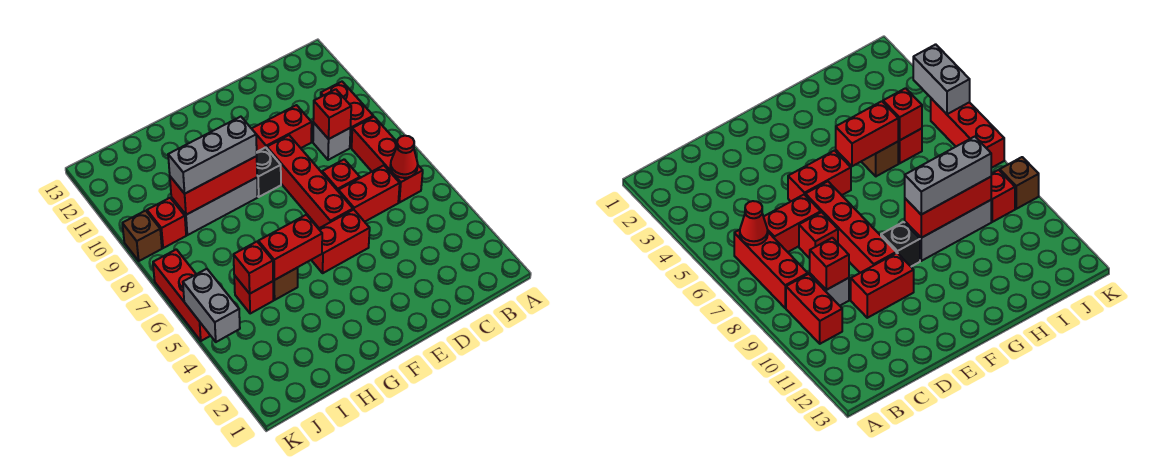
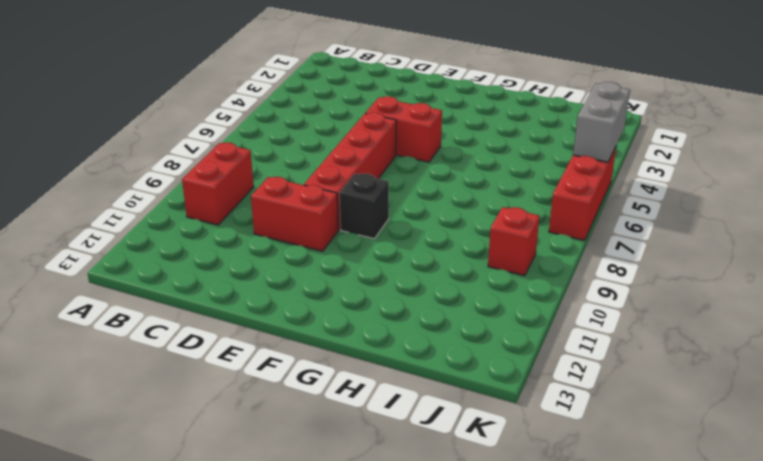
none -> red 1x3 brick [352,117,423,203]
none -> red 1x2 brick [338,165,400,222]
none -> grey 1x1 brick [313,123,350,160]

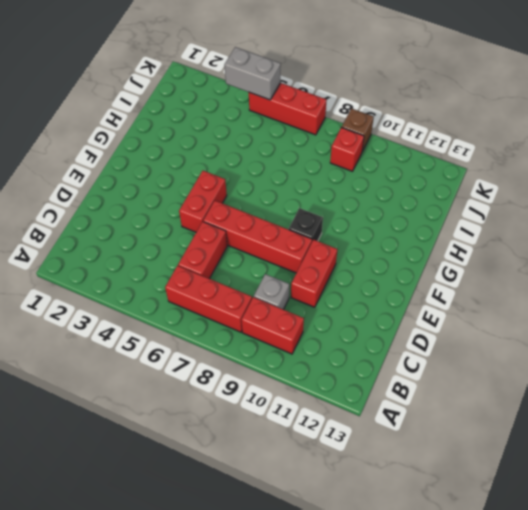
none -> red 1x1 brick [322,159,360,191]
none -> grey 1x3 brick [171,178,258,235]
none -> brown 1x1 brick [273,268,298,300]

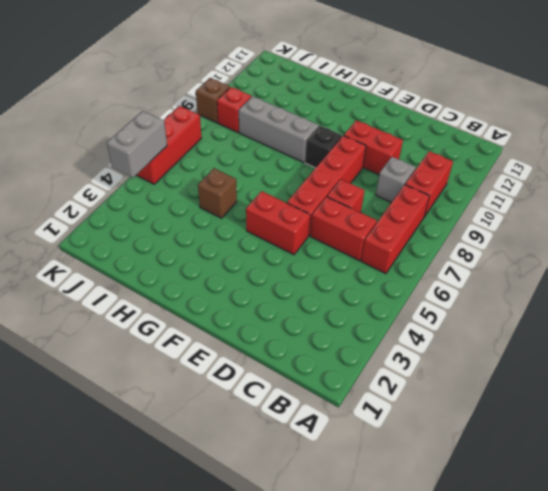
none -> red 1x1 brick [234,275,273,313]
none -> red 1x1 cone [390,136,418,178]
none -> red 1x1 brick [313,89,351,139]

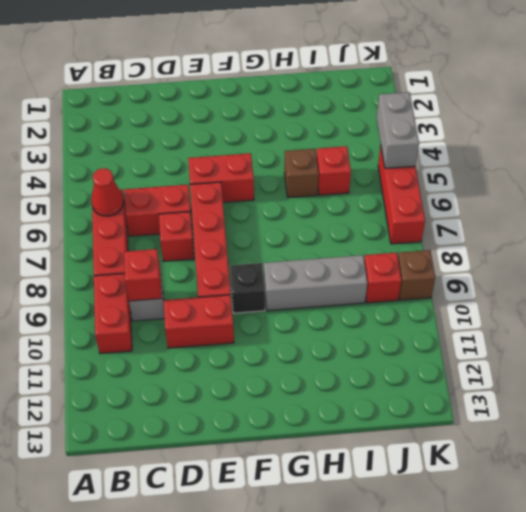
none -> red 1x2 brick [258,215,322,280]
none -> red 1x3 brick [170,156,257,215]
none -> red 1x1 brick [233,242,273,294]

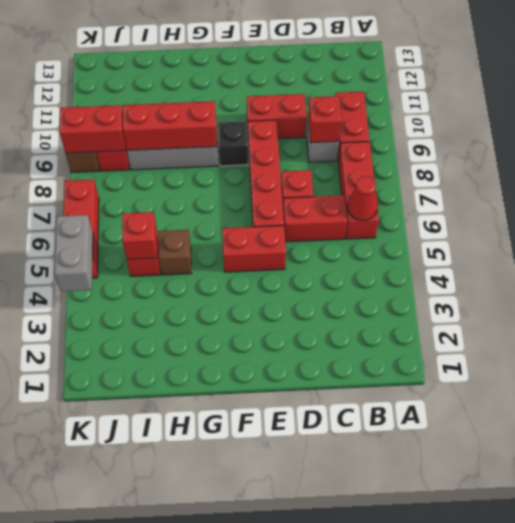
red 1x2 brick [60,105,125,153] -> red 1x2 brick moved to [258,215,322,280]
none -> grey 1x3 brick [168,117,257,194]

